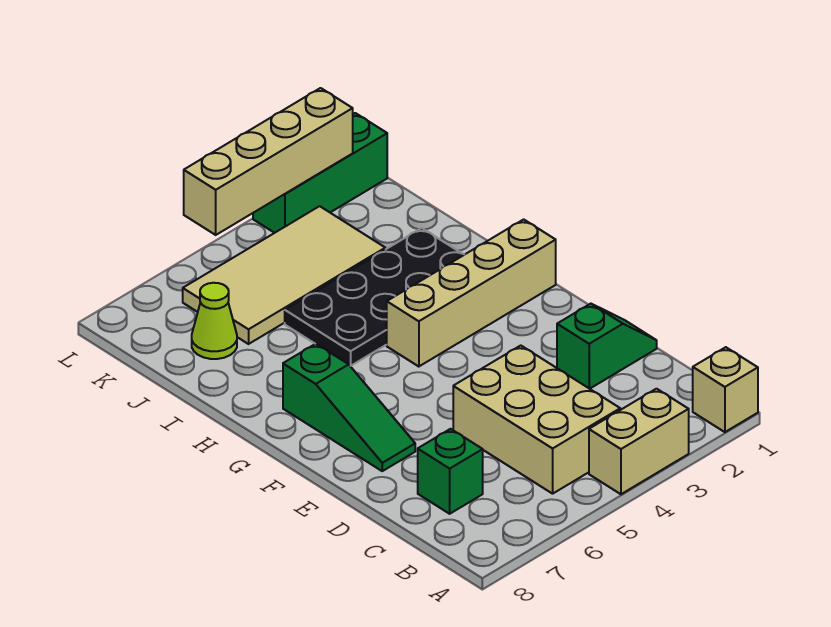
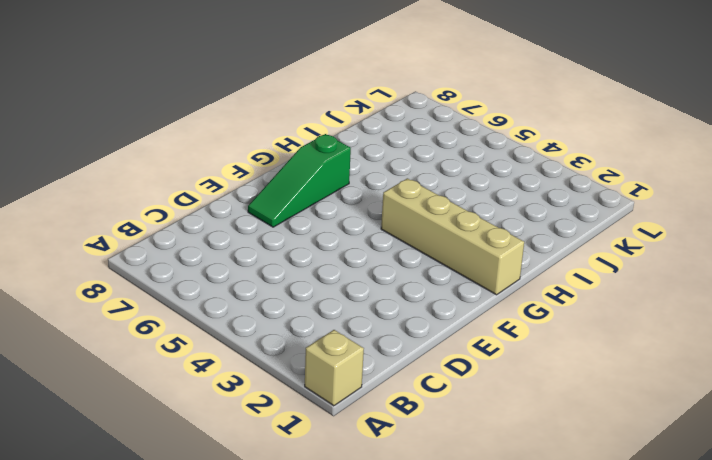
none -> tan 1x2 brick [589,389,689,494]
none -> tan 2x3 brick [453,346,620,494]
none -> green 1x1 brick [418,429,483,514]

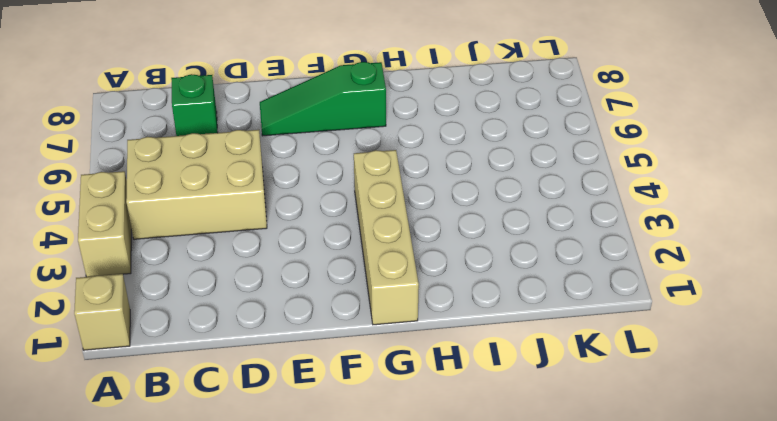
none -> green 1x2 slope [557,304,657,389]
none -> black 2x4 plate [285,228,464,366]
none -> tan 2x4 tile [183,206,385,344]

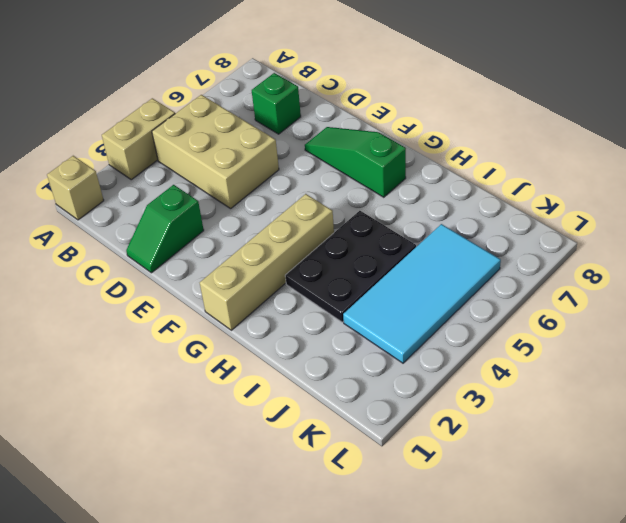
black 2x3 plate [285,211,416,322] -> black 2x4 plate [285,228,464,366]
cyan 2x4 tile [343,224,501,363] -> tan 2x4 tile [183,206,385,344]
none -> lime 1x1 cone [192,283,237,359]
none -> green 1x3 brick [253,113,387,233]
none -> tan 1x4 brick [184,88,353,235]

